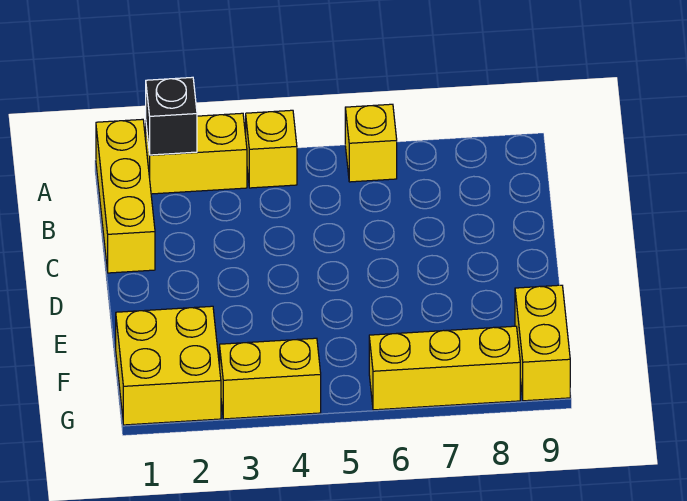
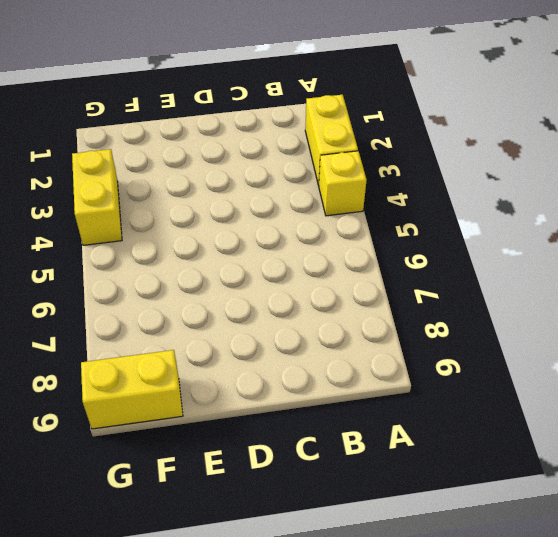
none -> yellow 1x3 brick [96,119,155,273]
none -> yellow 1x1 brick [345,104,397,182]

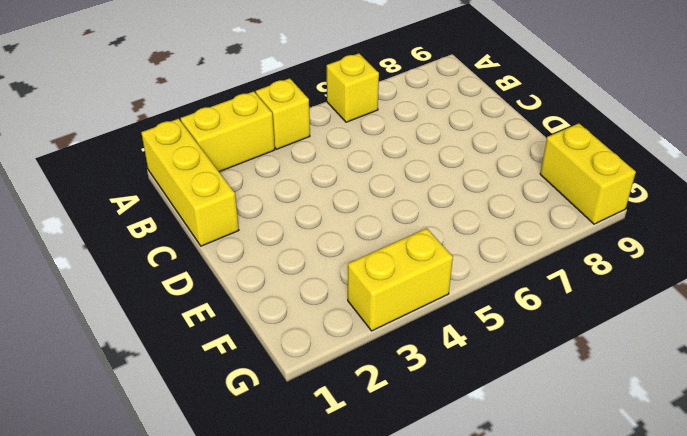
none -> yellow 2x2 brick [116,306,221,425]
none -> yellow 1x3 brick [369,326,520,410]

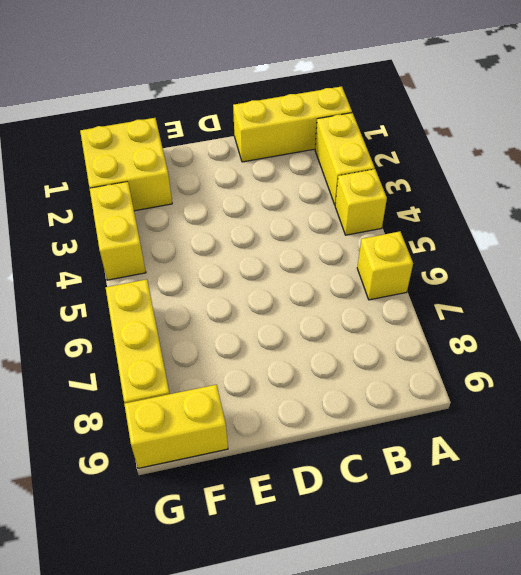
none -> black 1x1 brick [146,77,197,155]

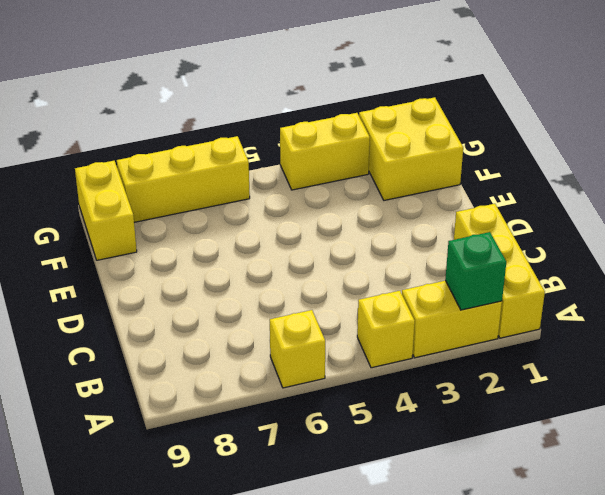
green 1x1 brick [445,232,506,310] -> black 1x1 brick [146,77,197,155]

